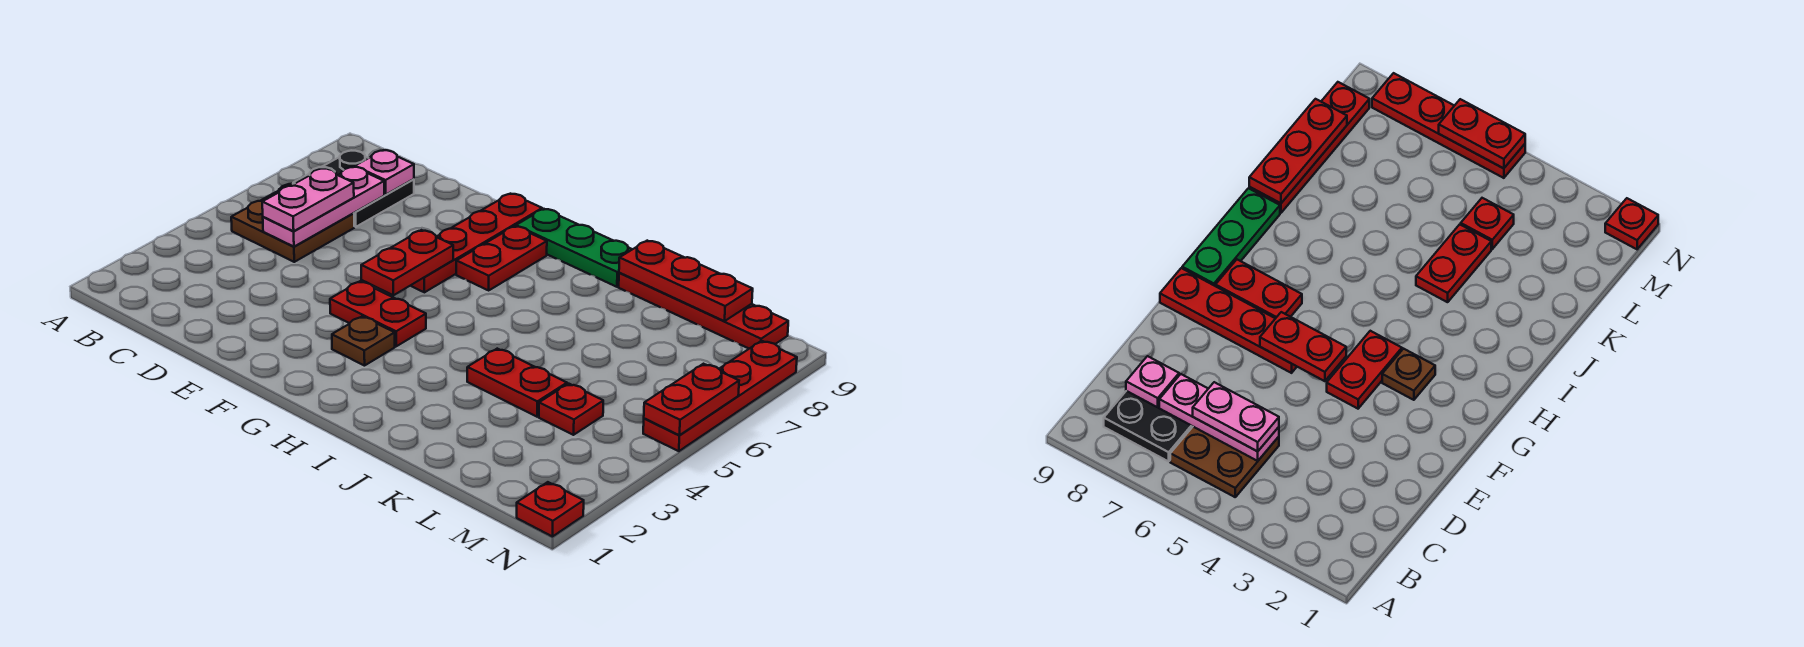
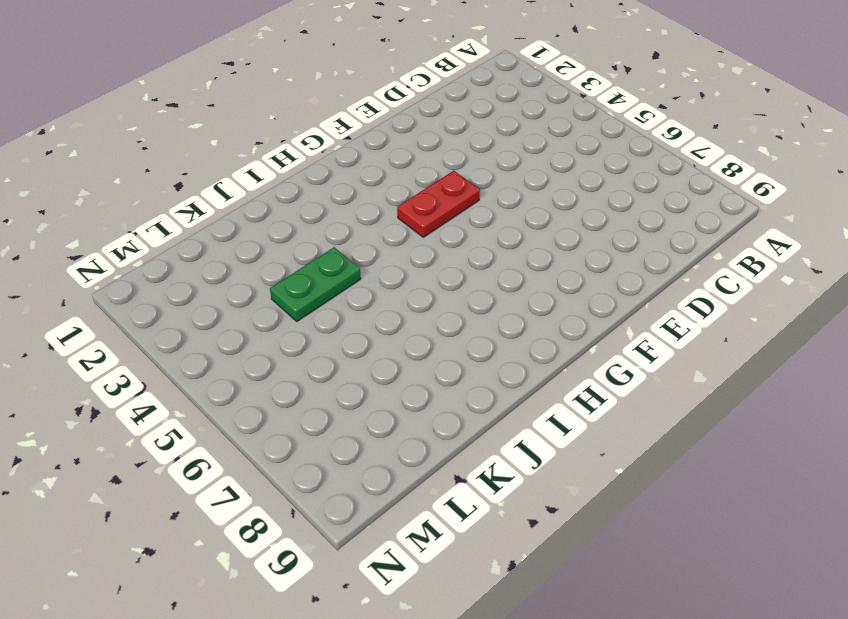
green 1x2 plate [270,247,361,321] -> red 1x2 plate [467,349,567,417]
none -> brown 2x2 plate [231,183,354,262]
none -> black 2x2 plate [293,151,414,227]
none -> red 1x4 plate [411,194,542,292]

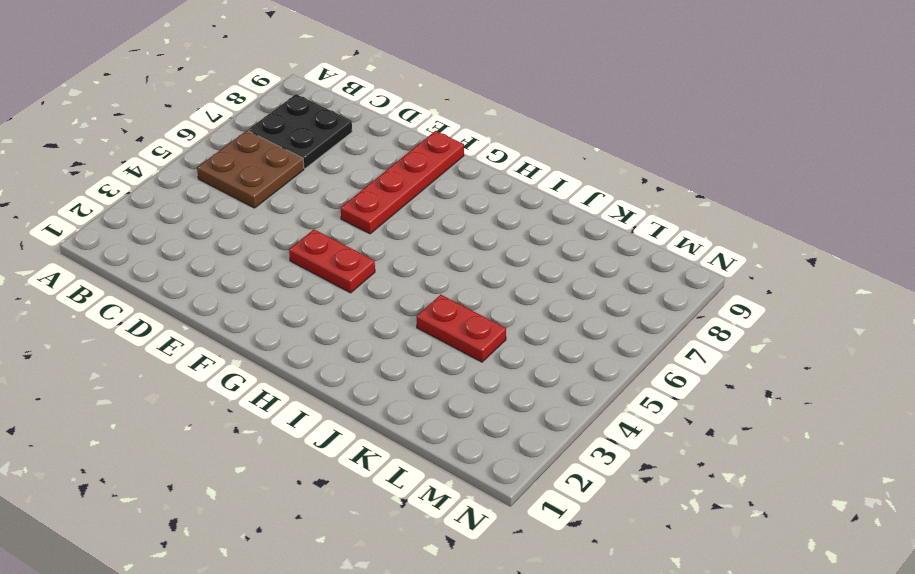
none -> brown 1x1 plate [332,316,395,366]
none -> red 1x2 plate [456,226,547,290]
none -> green 1x3 plate [516,209,632,287]

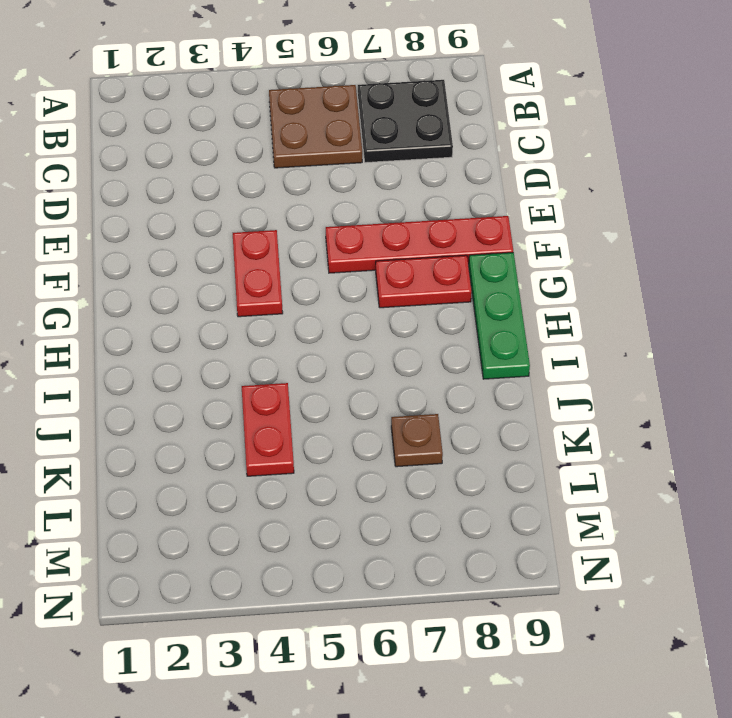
brown 1x1 plate [391,414,443,467] -> brown 1x1 plate moved to [332,316,395,366]
none -> red 1x4 plate [619,273,788,349]
none -> red 1x1 plate [539,384,603,435]
none -> red 1x1 plate [517,482,584,537]

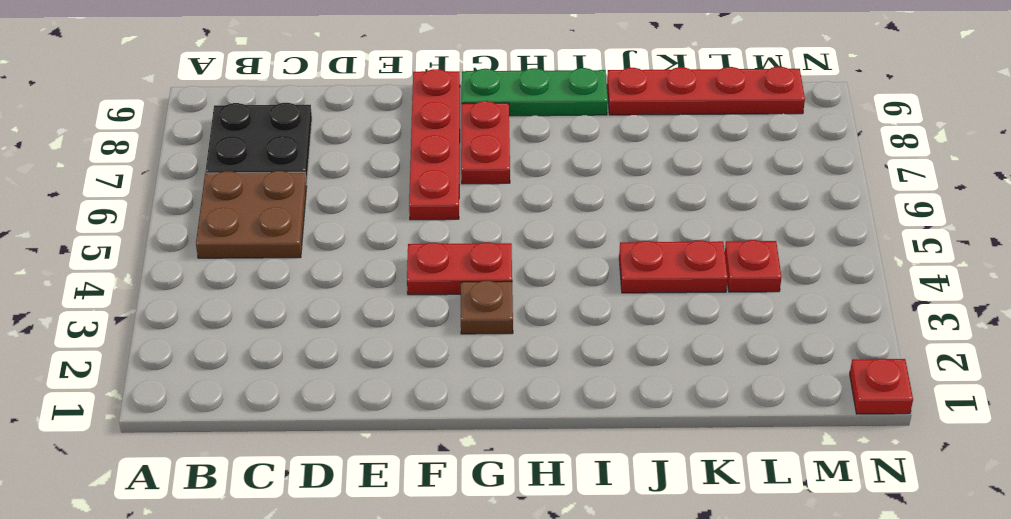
none -> red 1x4 plate [643,341,797,451]
none -> pink 1x3 plate [263,167,384,247]
none -> pink 1x1 plate [355,150,414,195]

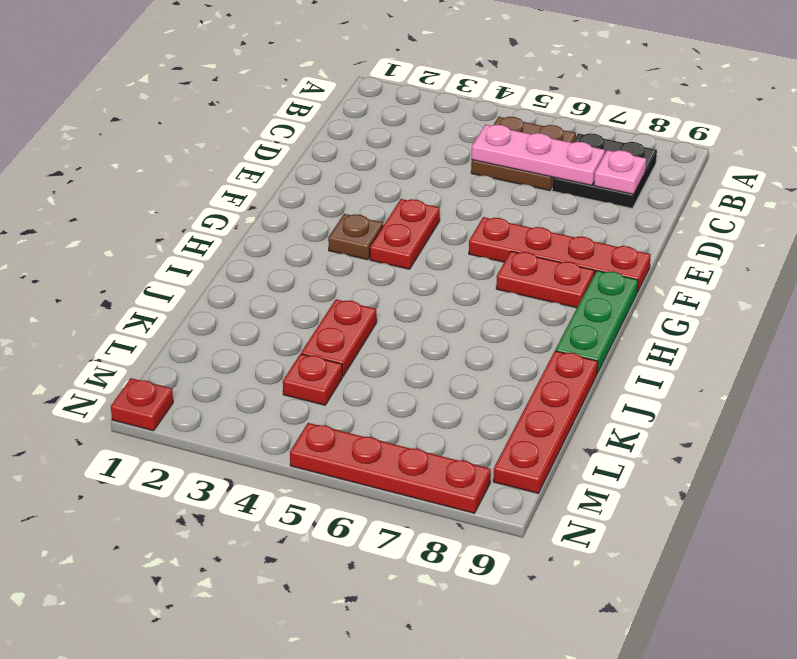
none -> red 1x2 plate [361,230,453,295]
none -> red 1x3 plate [619,241,753,321]
none -> red 1x2 plate [644,364,739,435]

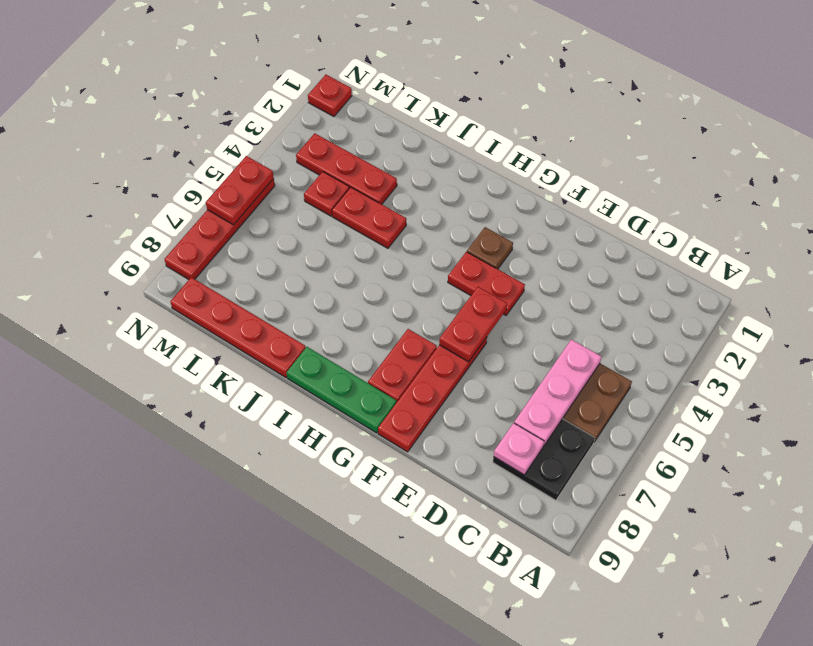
red 1x3 plate [296,133,397,204] -> red 1x3 plate moved to [619,241,753,321]
none -> pink 1x2 plate [262,169,354,231]

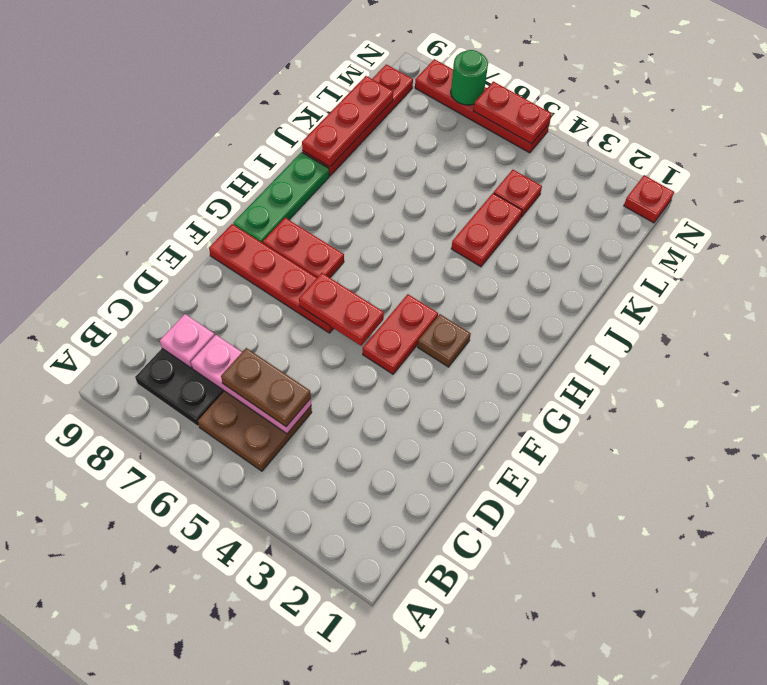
brown 1x2 plate [221,348,311,427] -> pink 1x2 plate [262,169,354,231]
green 1x1 round brick [451,50,488,105] -> none

